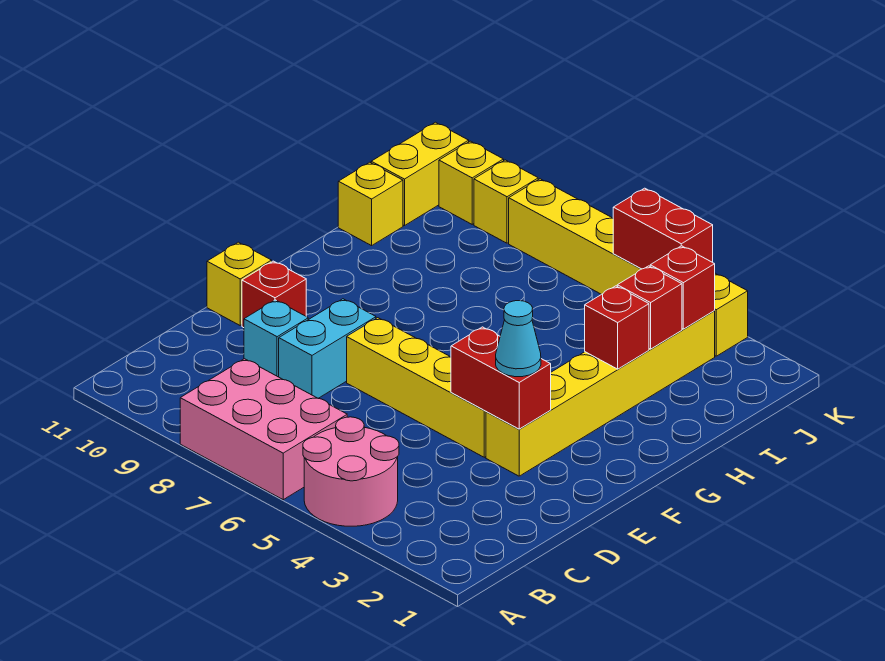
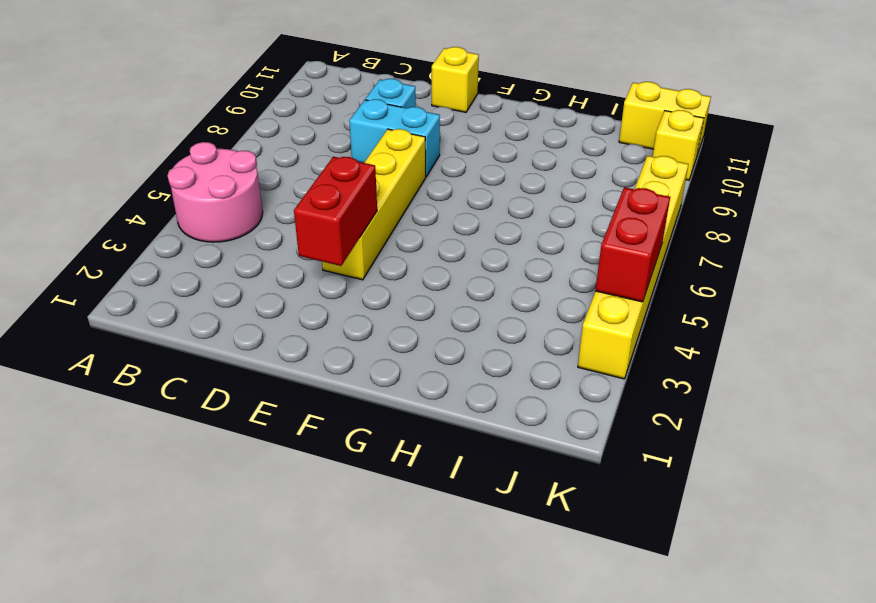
none -> pink 2x3 brick [180,359,347,500]
none -> yellow 1x6 brick [486,311,715,476]
none -> red 1x1 brick [242,261,306,328]

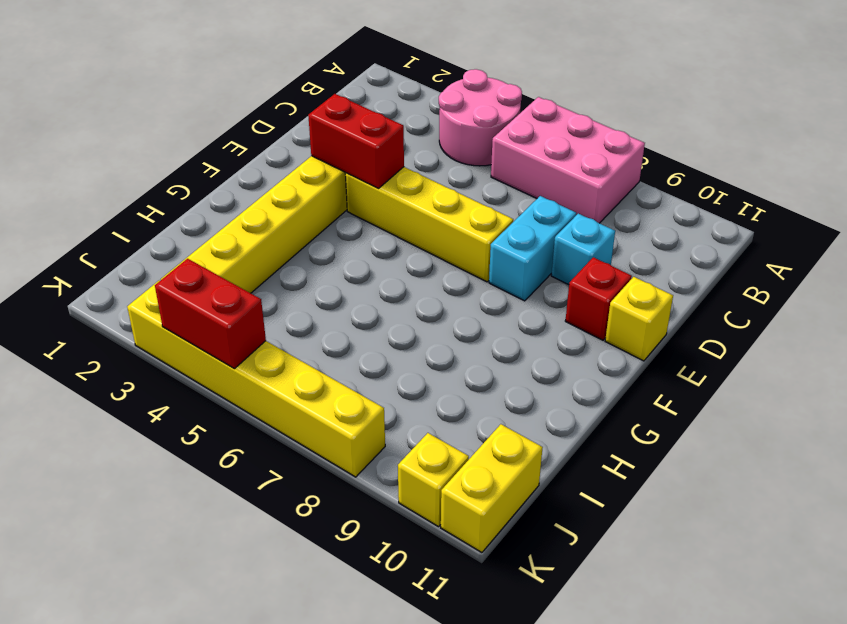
none -> yellow 1x1 brick [338,162,403,246]
none -> yellow 1x1 brick [474,160,538,243]
none -> red 1x1 brick [585,286,649,369]

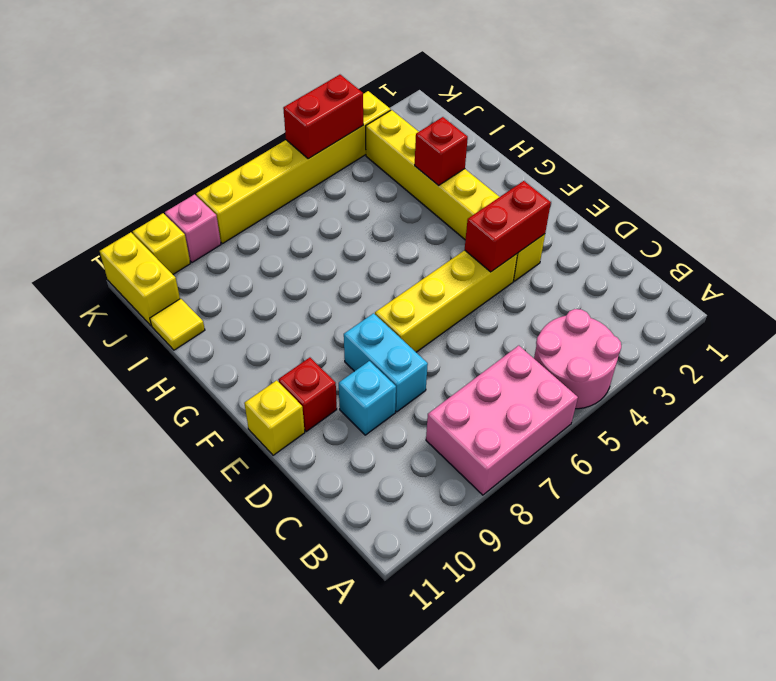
yellow 1x1 tile [150,299,205,350] -> yellow 1x1 brick [338,162,403,246]
pink 1x1 brick [165,194,221,262] -> yellow 1x1 brick [474,160,538,243]
none -> red 1x1 brick [617,266,682,349]
none -> red 1x1 brick [650,246,715,329]
none -> cyan 1x1 cone [496,301,541,377]

